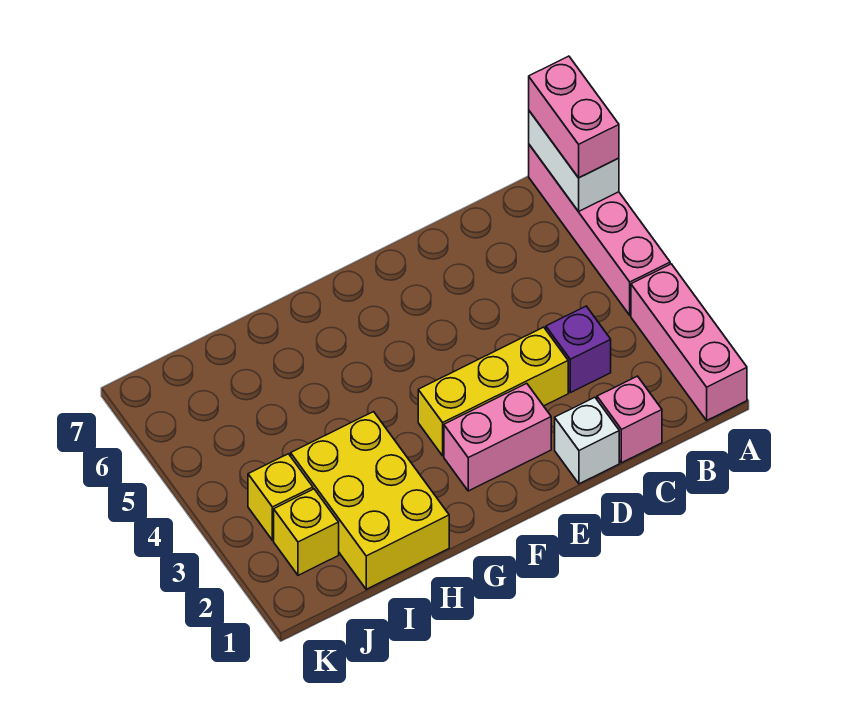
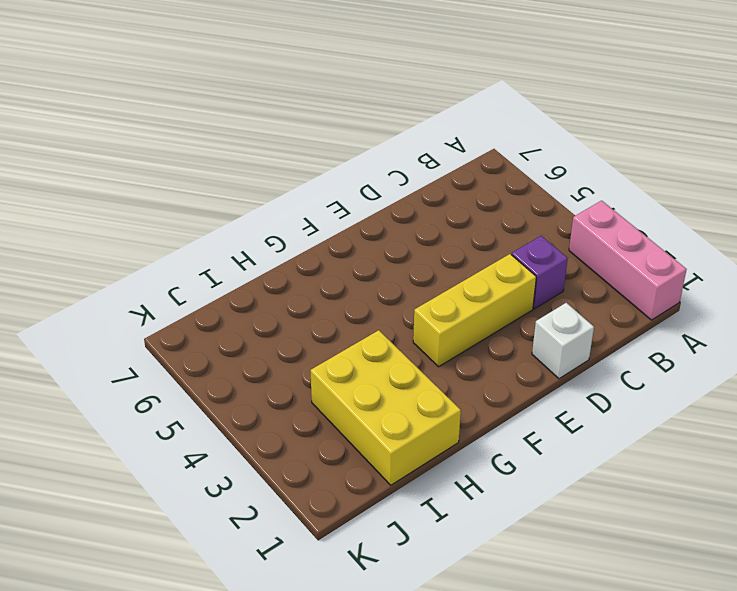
none -> pink 1x4 brick [529,145,670,315]
none -> pink 1x1 brick [597,376,662,463]
none -> pink 1x2 brick [444,383,551,491]

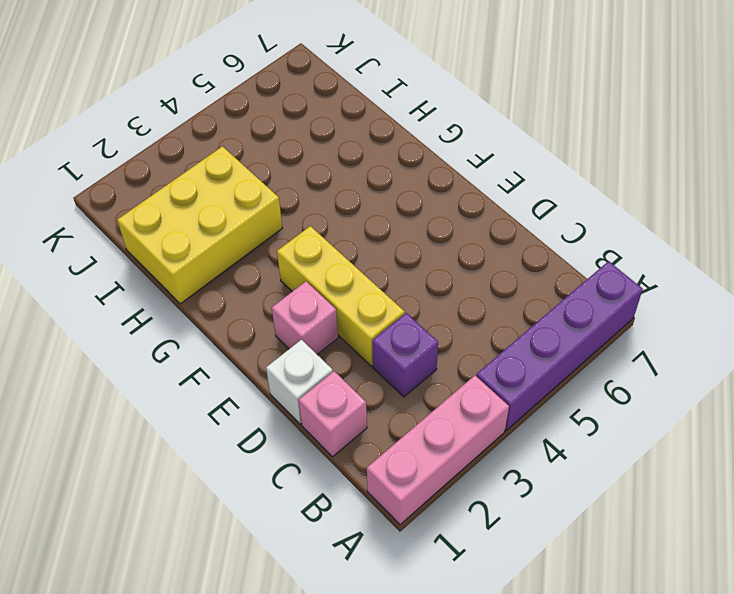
purple 1x4 brick [476,261,643,431] -> pink 1x4 brick [529,145,670,315]
pink 1x1 brick [272,281,338,354] -> pink 1x2 brick [444,383,551,491]
none -> yellow 1x1 brick [274,489,339,575]
none -> yellow 1x1 brick [248,454,313,540]
none -> white 1x2 brick [529,111,619,212]

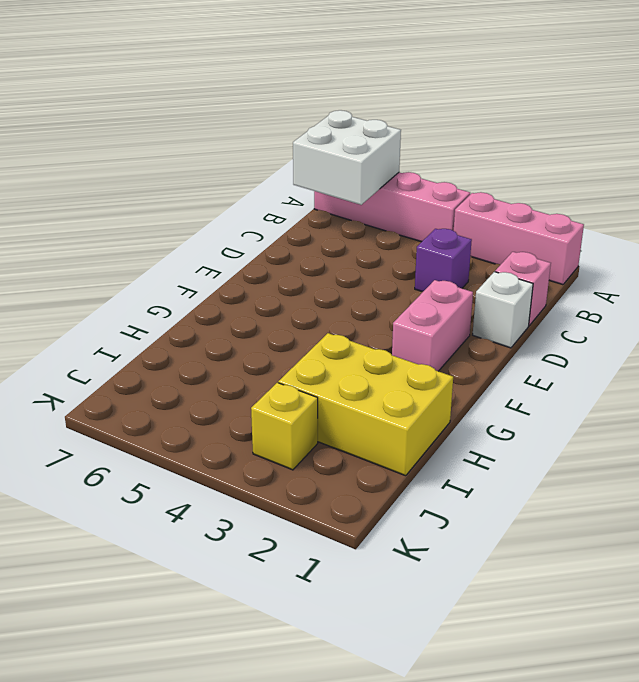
white 2x2 brick [293,110,401,205] -> white 1x2 brick [529,111,619,212]
none -> yellow 1x3 brick [418,327,568,456]
none -> yellow 1x1 brick [274,489,339,575]
none -> pink 1x2 brick [529,56,619,178]

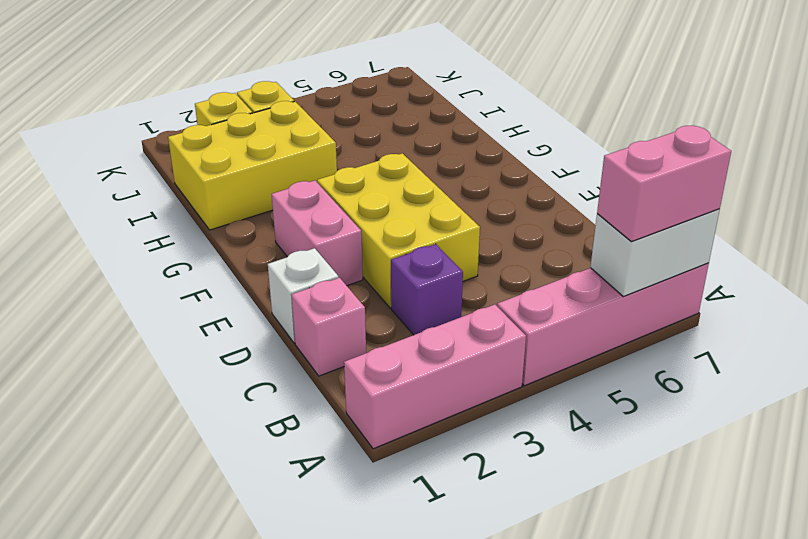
yellow 2x3 brick [317,153,480,308] -> yellow 1x3 brick [418,327,568,456]

